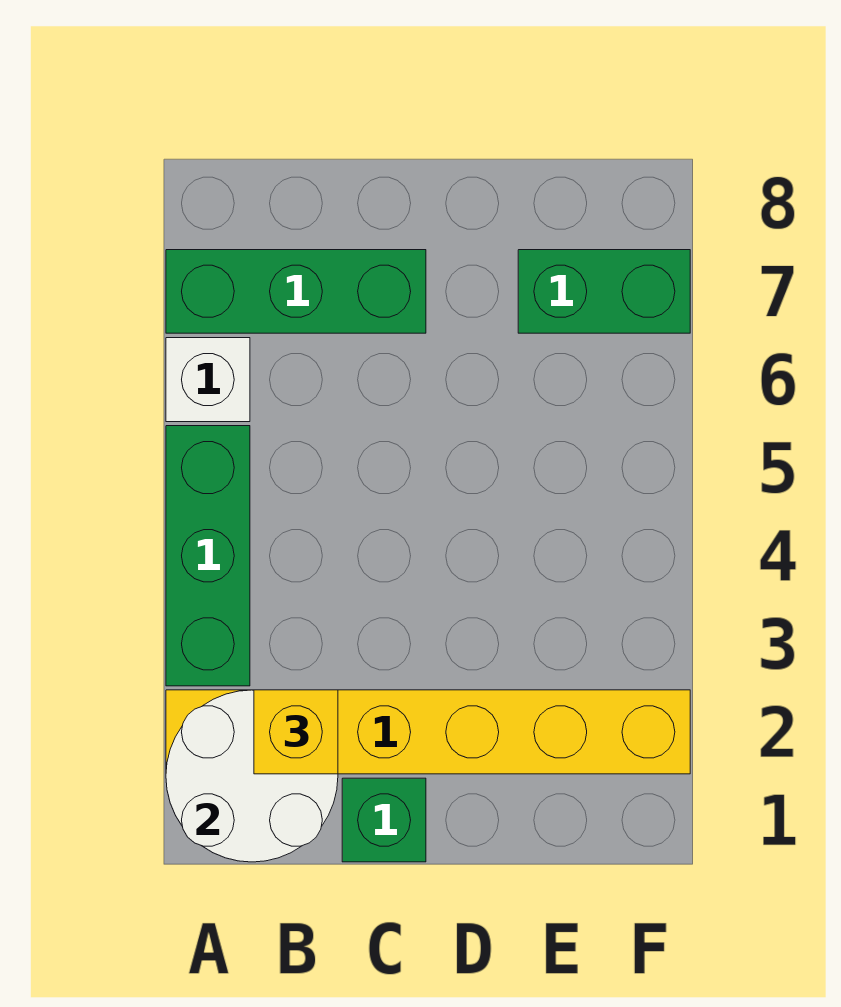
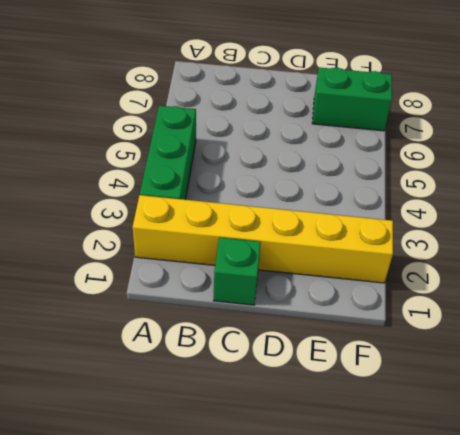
none -> white 1x1 brick [166,338,250,422]
none -> green 1x3 brick [166,250,426,333]

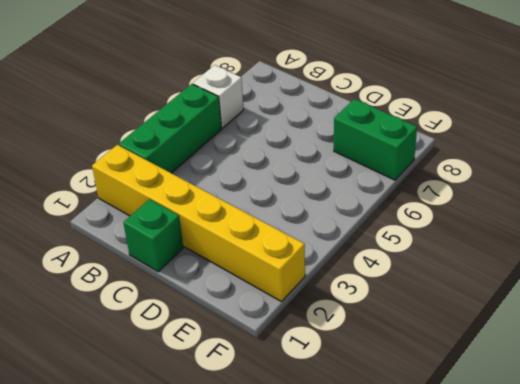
none -> green 1x3 brick [166,250,426,333]
none -> white 2x2 round brick [166,690,338,862]

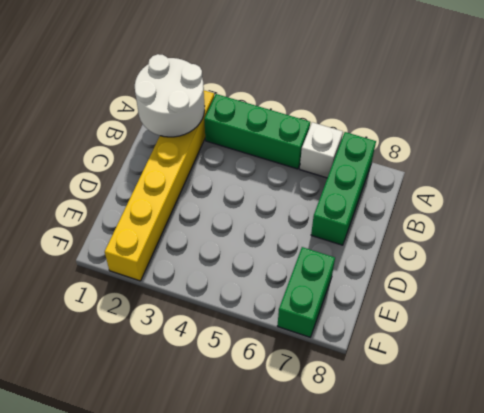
none -> green 1x1 brick [342,778,426,862]
none -> yellow 1x1 brick [254,690,338,774]

